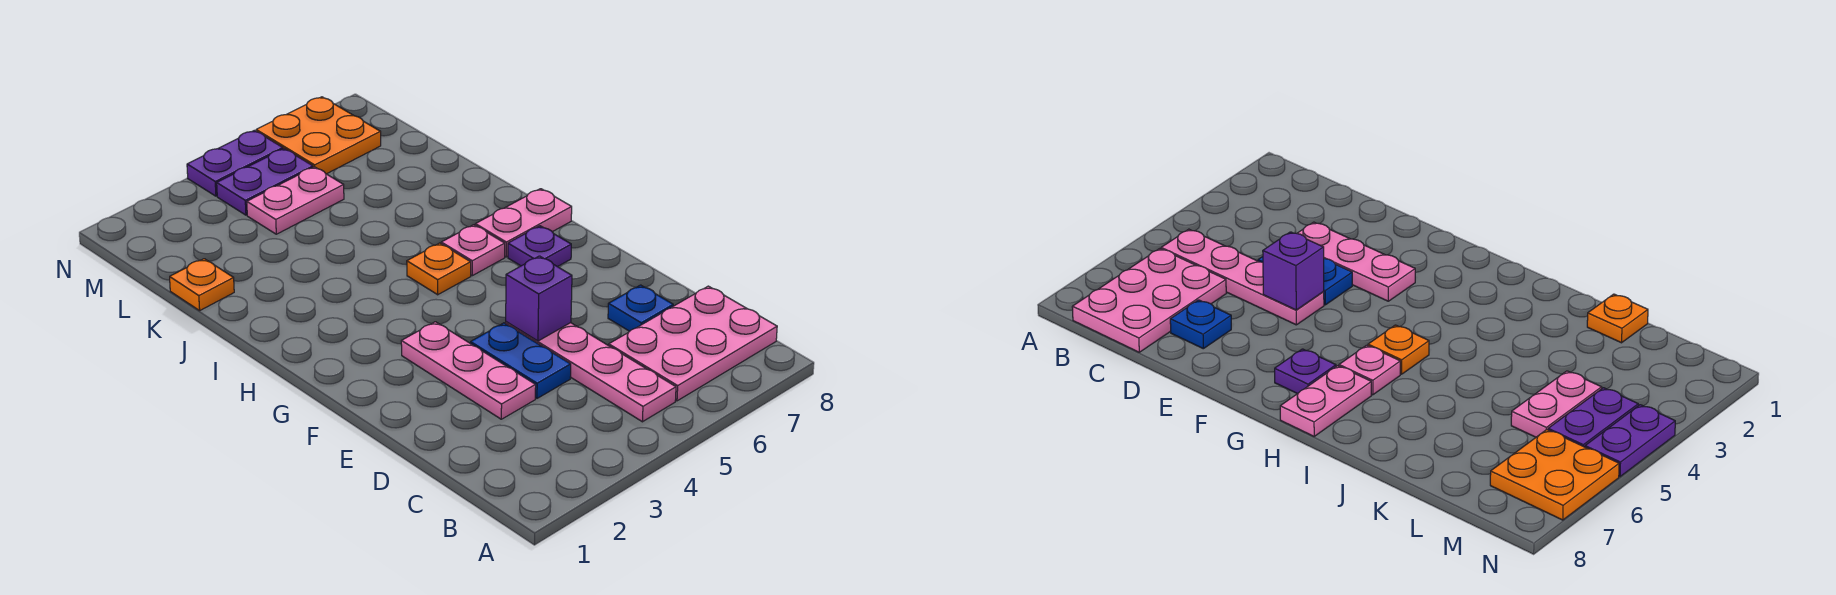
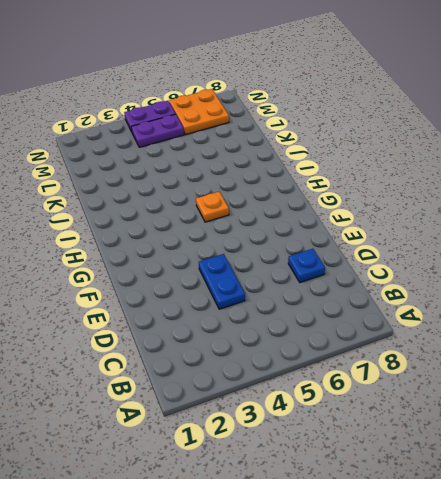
none -> pink 1x4 plate [506,322,676,422]
none -> pink 2x3 plate [609,286,777,401]
none -> pink 1x3 plate [401,322,536,419]

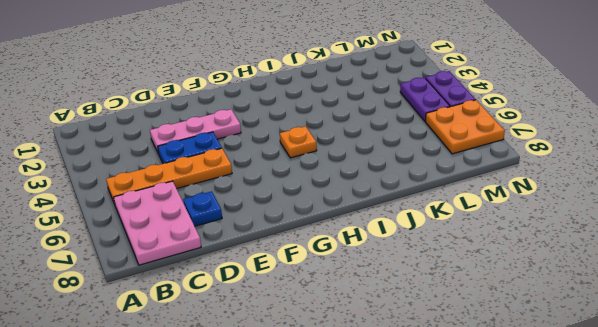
orange 1x4 plate [106,148,232,204] -> pink 1x4 plate [506,322,676,422]
none -> purple 1x1 plate [508,226,571,267]
none -> pink 1x1 plate [441,225,505,276]
none -> pink 1x2 plate [475,189,572,257]

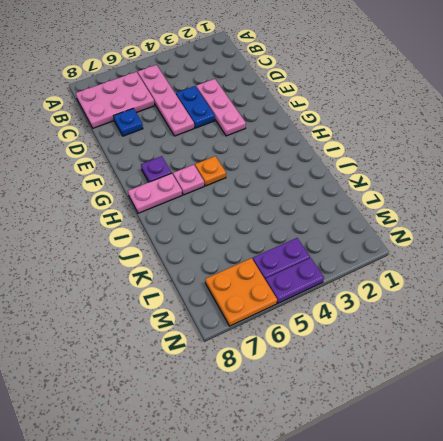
none -> orange 1x1 plate [170,259,234,311]
none -> pink 1x2 plate [247,167,344,234]
none -> purple 1x1 brick [506,256,572,341]

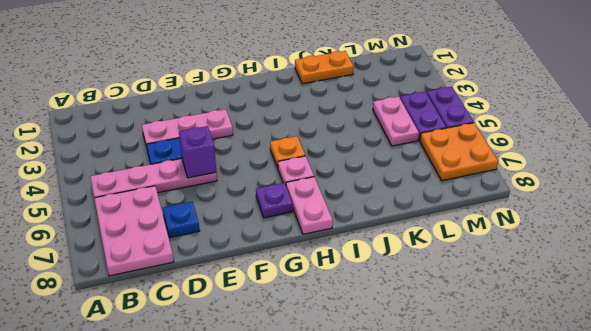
orange 1x2 plate [295,51,354,84] -> orange 1x1 plate [170,259,234,311]

